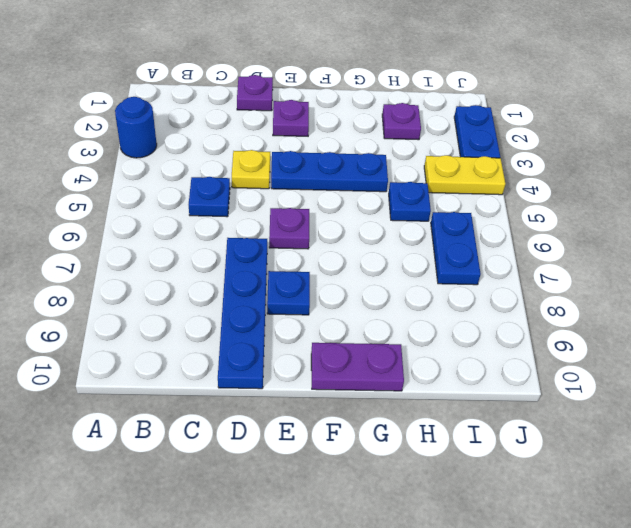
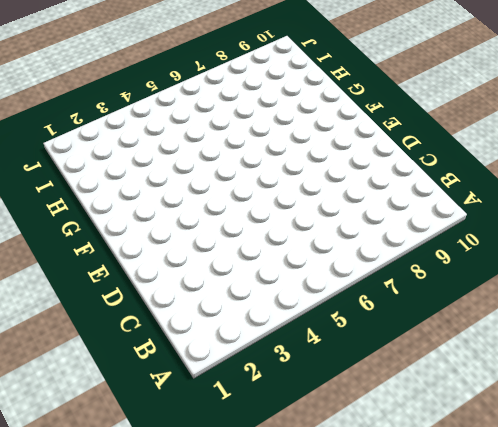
none -> blue 1x1 round brick [115,97,157,158]
none -> blue 1x1 plate [189,177,230,217]
none -> purple 1x1 plate [237,75,273,111]

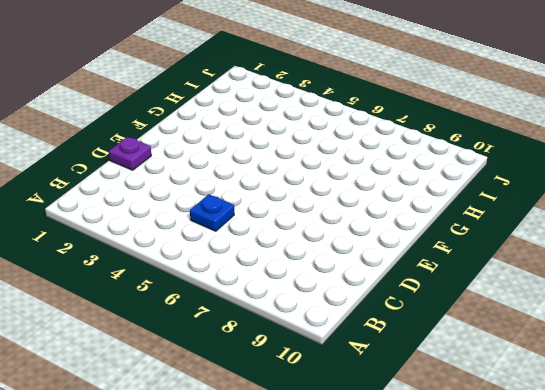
none -> blue 1x1 round brick [115,97,157,158]
none -> yellow 1x1 plate [232,150,270,189]
none -> blue 1x4 plate [218,238,267,389]

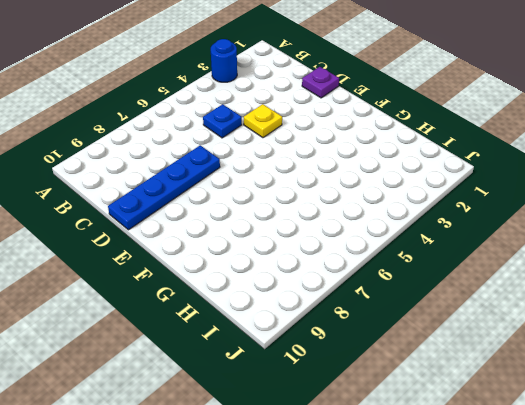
none -> purple 1x1 plate [273,100,309,136]
none -> blue 1x3 plate [271,151,388,192]
none -> purple 1x1 plate [269,208,309,249]

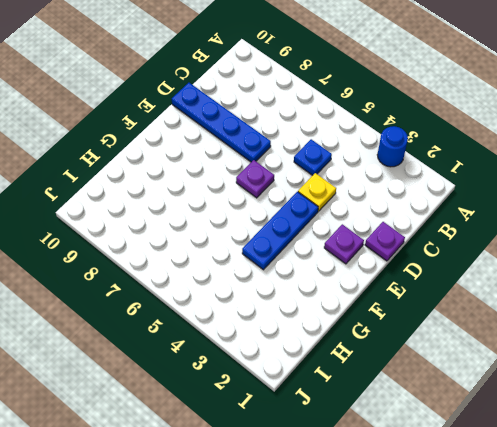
none -> blue 1x1 plate [267,271,310,315]
none -> purple 1x2 plate [311,343,404,391]
none -> purple 1x1 plate [382,103,421,140]

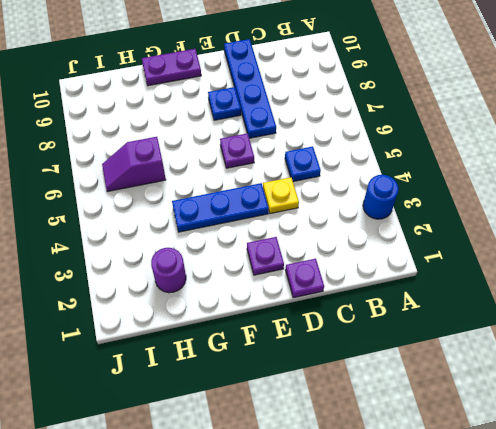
purple 1x1 round brick [151,248,186,293] -> purple 1x1 plate [382,103,421,140]
purple 1x2 slope [102,137,166,192] -> blue 1x2 plate [431,212,481,285]
none -> blue 1x1 plate [389,182,431,221]
none -> yellow 1x2 plate [424,155,506,195]
none -> blue 1x2 plate [454,105,500,158]

